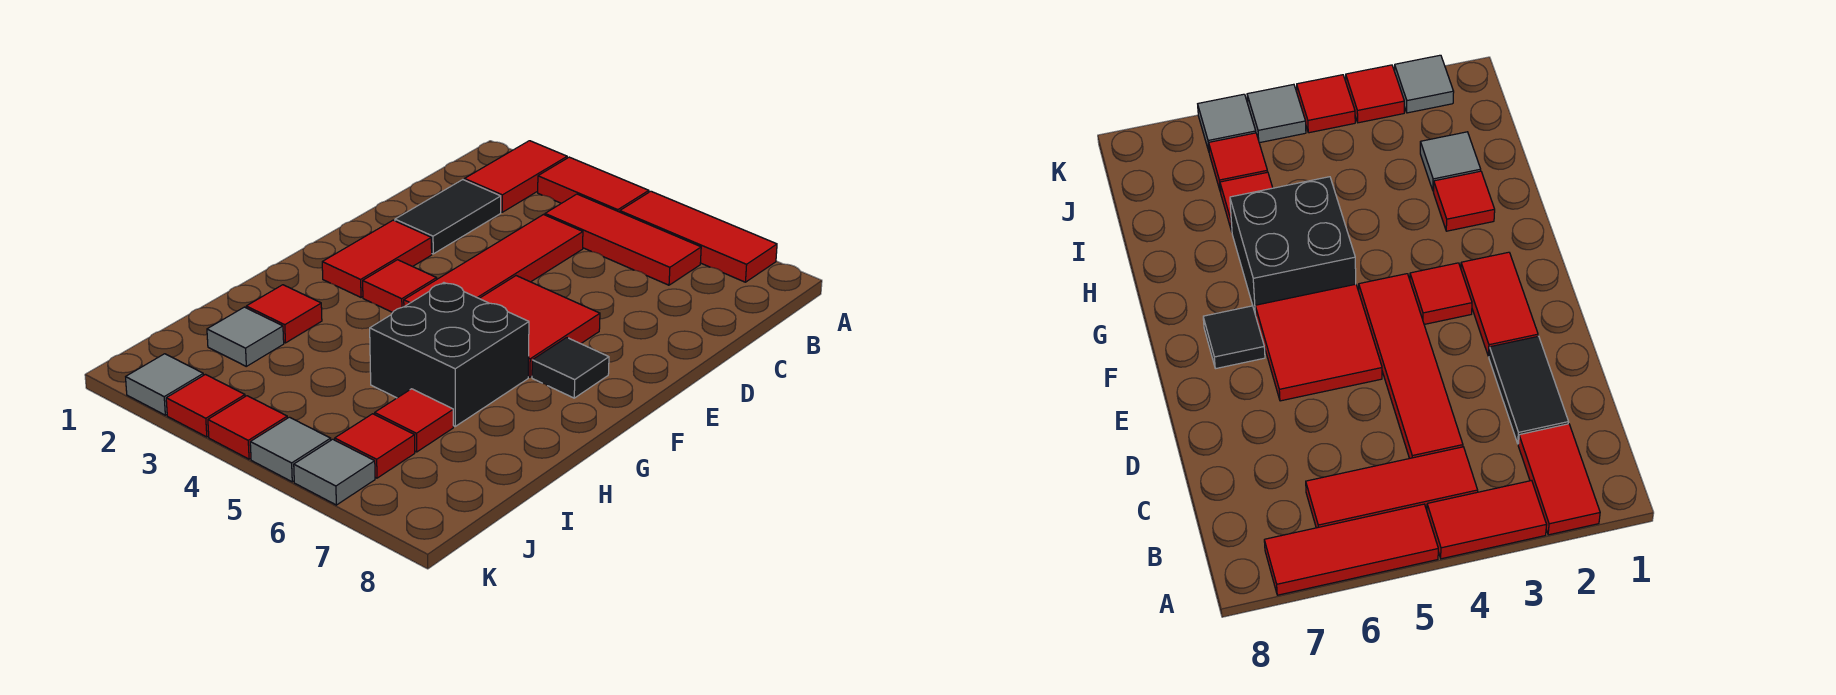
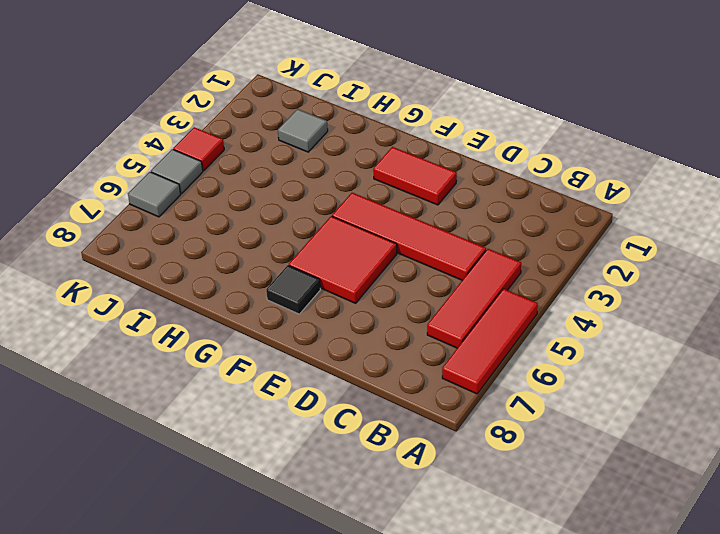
none -> red 1x2 tile [464,141,567,212]
none -> red 1x2 tile [538,157,649,212]
none -> black 1x2 tile [395,180,501,254]

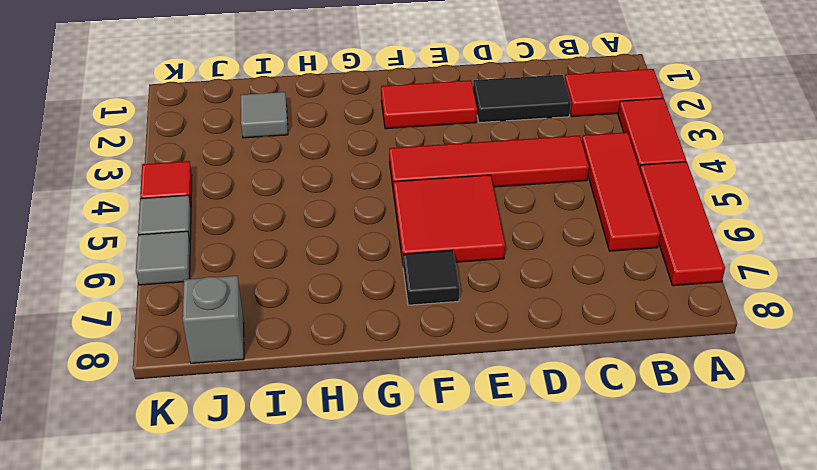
grey 1x1 brick [183,276,244,363] -> none
none -> red 1x1 tile [363,260,437,312]
none -> black 2x2 brick [370,283,529,426]
none -> red 1x1 tile [246,285,322,343]

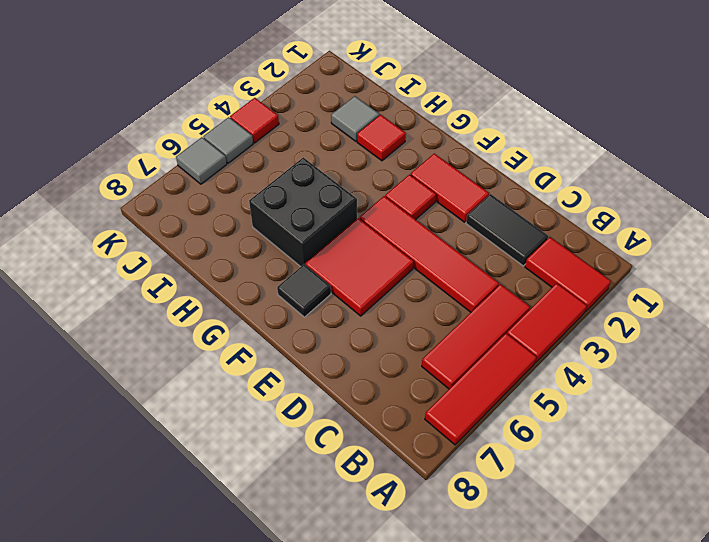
none -> red 1x1 tile [375,389,453,452]
none -> red 1x1 tile [335,414,415,478]
none -> grey 1x1 tile [126,354,204,415]

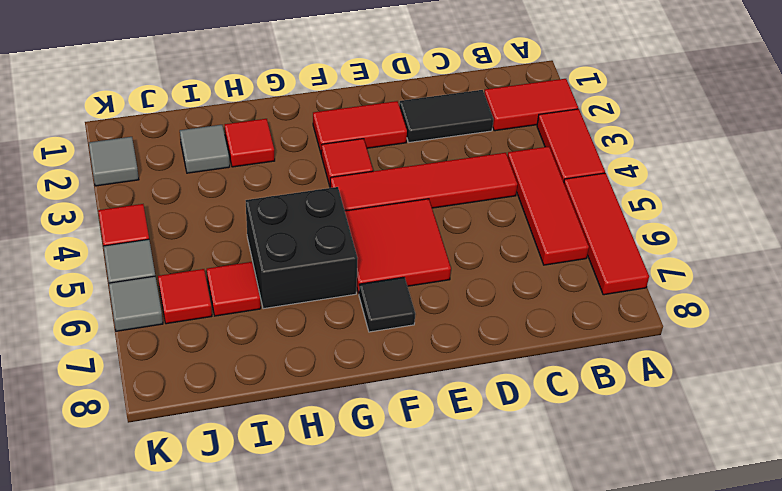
none -> red 1x1 tile [166,375,245,437]

